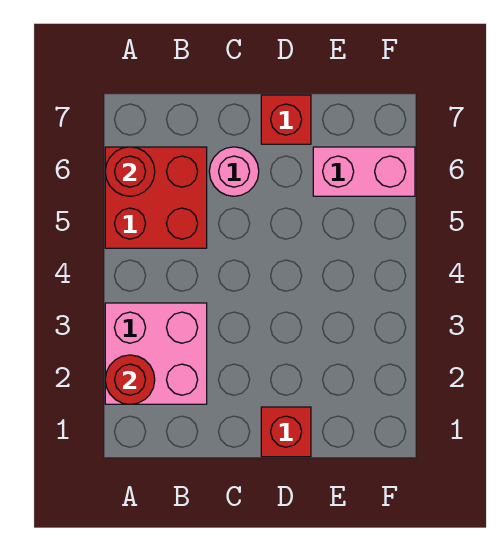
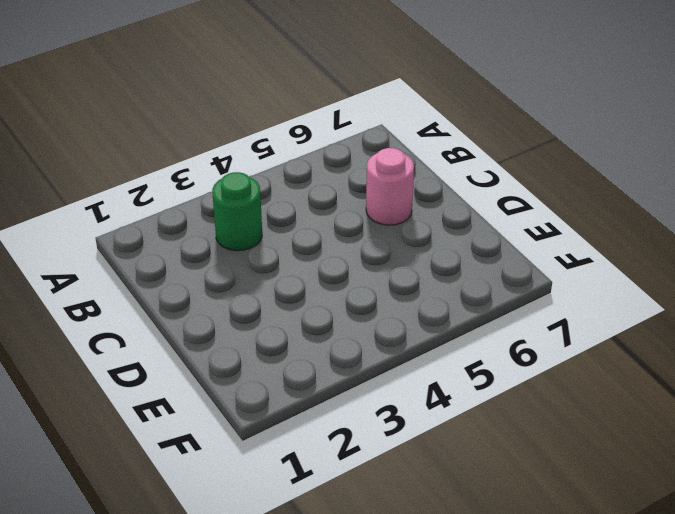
green 1x1 round brick [212,172,262,251] -> pink 2x2 brick [105,303,207,404]
none -> red 2x2 brick [105,147,207,248]
none -> red 1x1 brick [261,407,311,457]

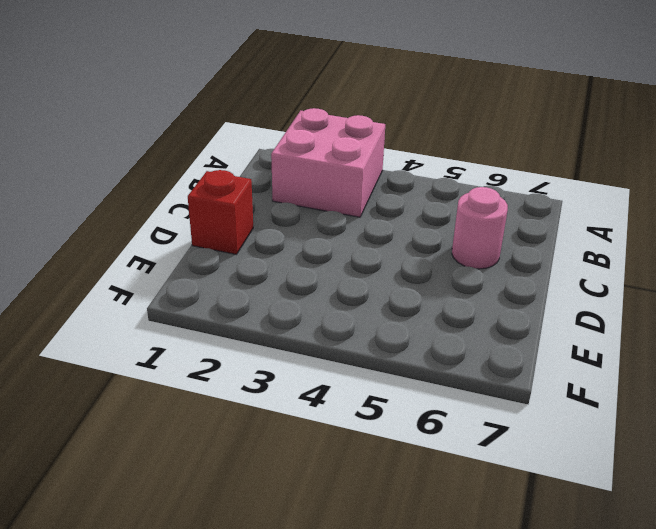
none -> red 2x2 brick [105,147,207,248]
none -> red 1x1 brick [261,95,311,144]

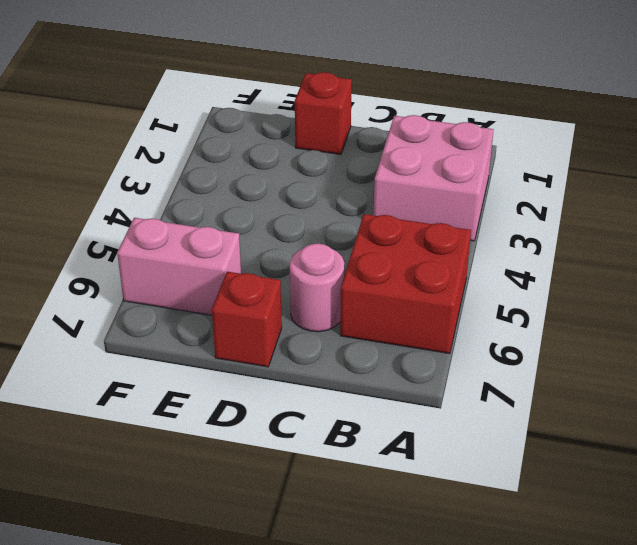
none -> red 1x1 round brick [105,355,155,404]
none -> red 1x1 round brick [105,147,155,196]

